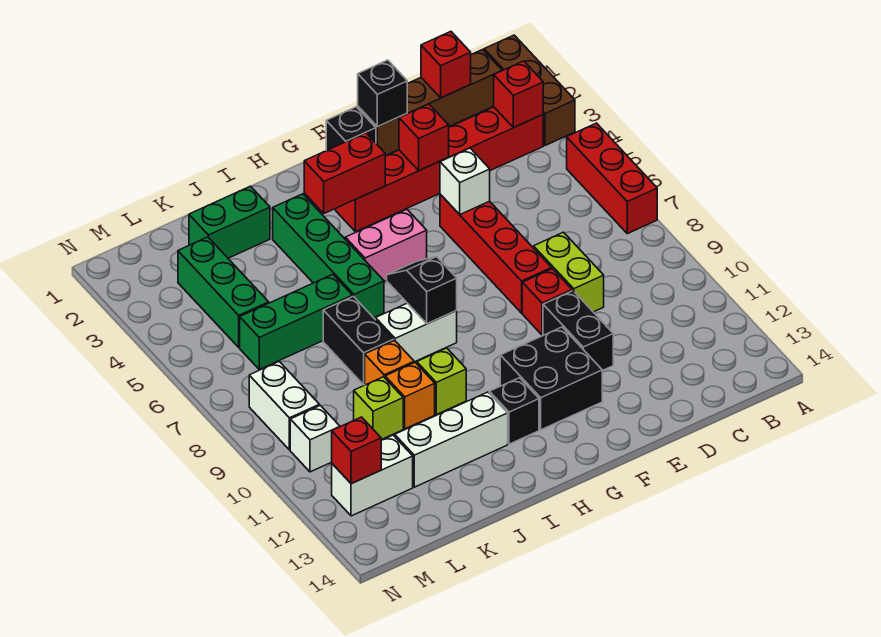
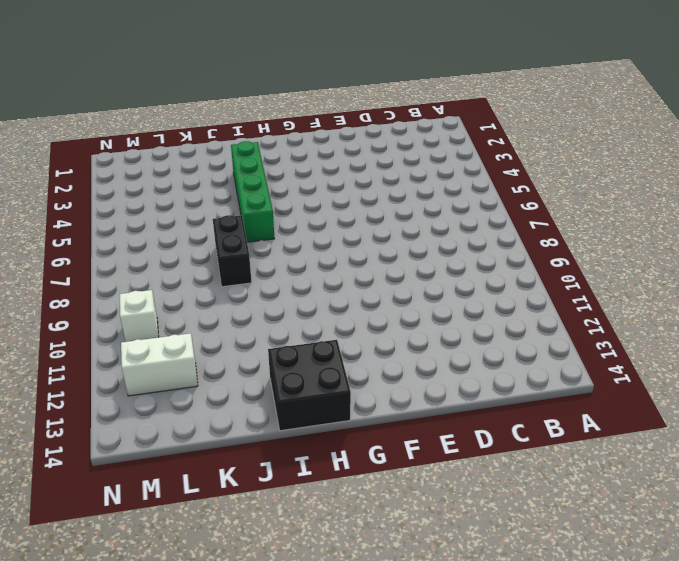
black 2x2 brick [268,340,351,431] -> black 2x2 brick moved to [500,327,602,430]
none -> brown 1x3 brick [484,35,575,146]
none -> red 1x3 brick [567,123,657,234]
none -> brown 1x4 brick [358,50,502,155]
none -> red 1x6 brick [336,107,543,232]

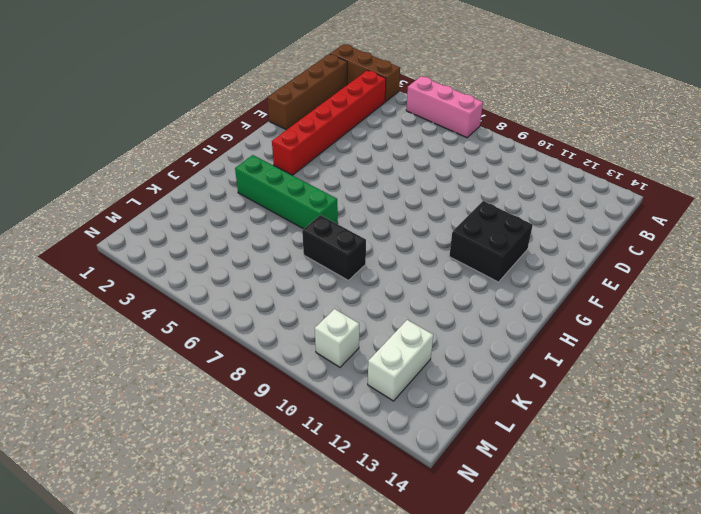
pink 1x3 brick [406,76,483,138] -> red 1x3 brick [567,123,657,234]
none -> lime 1x2 brick [534,232,604,312]
none -> red 1x4 brick [440,194,552,313]
none -> red 1x1 brick [522,269,572,335]
none -> black 1x2 brick [543,291,613,371]

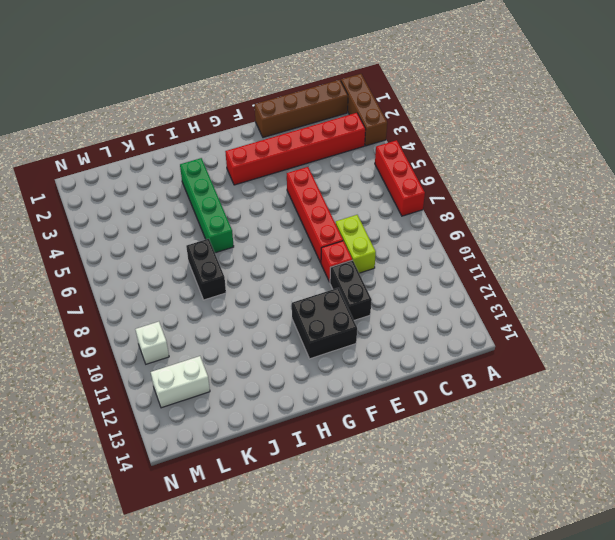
none -> black 1x1 brick [326,107,376,150]
none -> pink 1x2 brick [345,209,427,281]
none -> white 1x2 brick [376,303,457,362]
none -> black 1x1 brick [489,378,539,444]

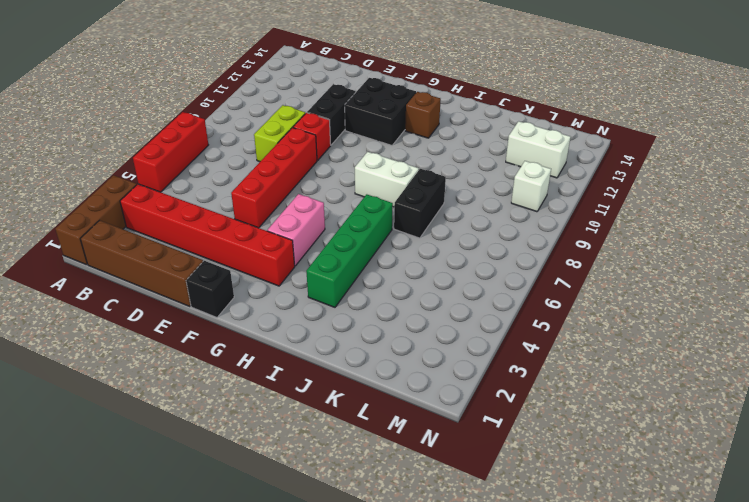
pink 1x2 brick [267,194,325,266] -> pink 1x2 brick turned to [345,209,427,281]
brown 1x1 brick [405,92,441,138] -> black 1x1 brick [489,378,539,444]
none -> lime 1x1 brick [417,348,466,414]
none -> white 1x3 brick [395,392,508,487]
none -> green 1x2 brick [189,186,270,258]
none -> green 1x3 brick [240,274,352,369]

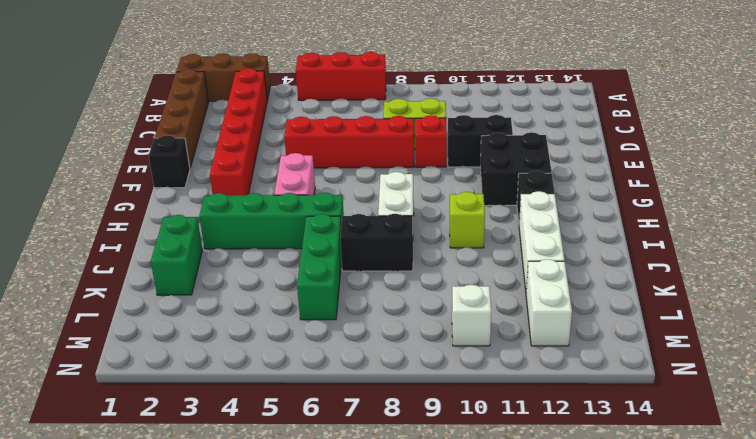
none -> orange 1x1 brick [365,341,414,385]
none -> orange 1x1 brick [385,362,435,429]
none -> lime 1x1 brick [354,377,403,440]
none -> green 1x3 brick [178,237,269,347]

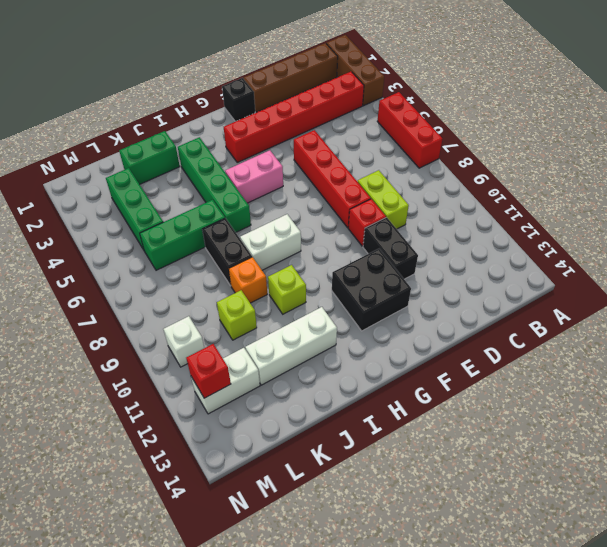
none -> black 1x1 brick [489,378,539,444]
none -> orange 1x1 brick [385,362,435,429]
none -> white 1x2 brick [249,362,319,450]
none -> red 1x1 brick [494,61,543,128]

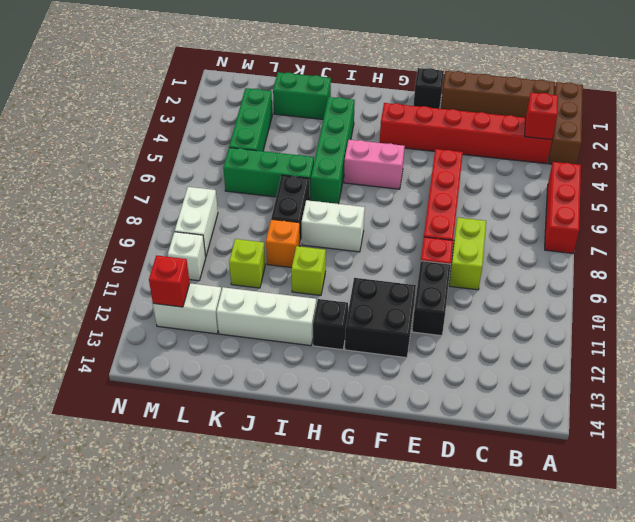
none -> orange 1x1 brick [385,362,435,429]
none -> red 1x1 brick [421,32,471,98]
none -> black 1x1 brick [358,60,407,127]
none -> red 1x1 brick [399,104,449,170]

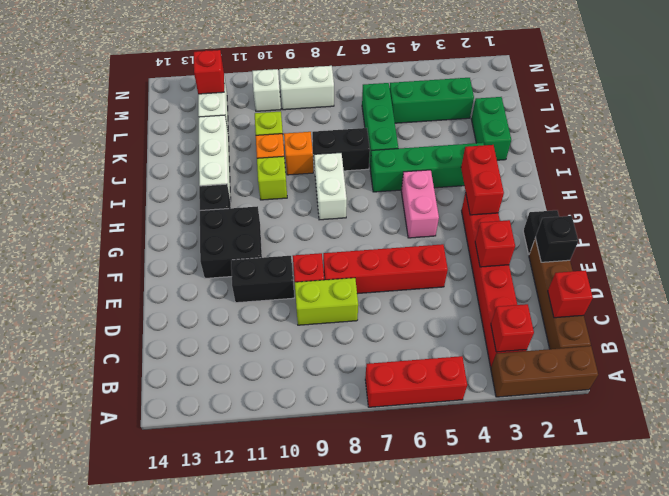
none -> white 1x1 brick [440,148,490,214]
none -> black 1x2 slope [387,257,457,324]

